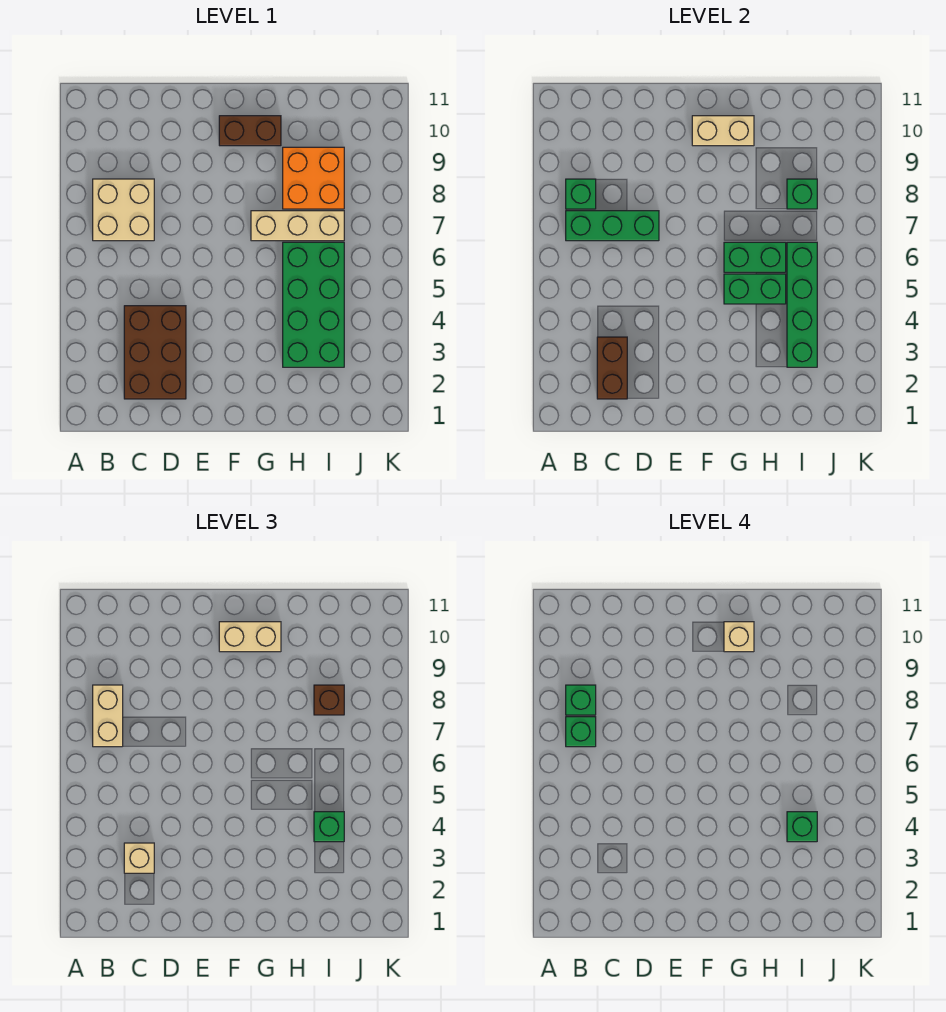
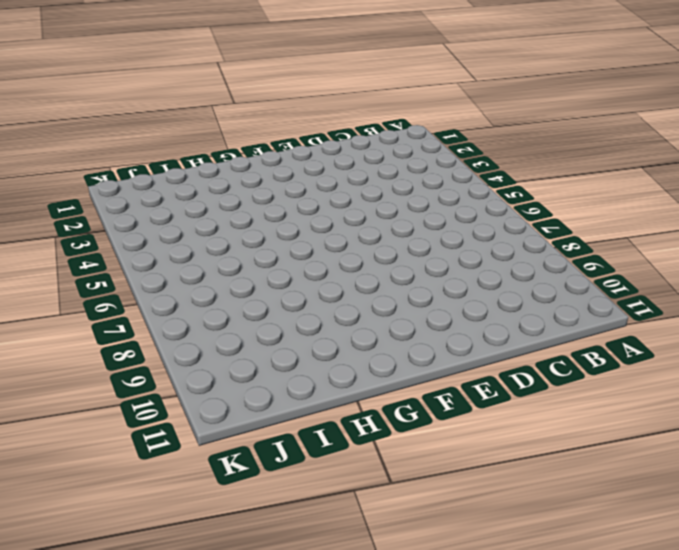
none -> tan 2x2 brick [93,179,154,241]
none -> brown 2x3 brick [124,306,186,399]
none -> brown 1x2 brick [219,116,281,146]

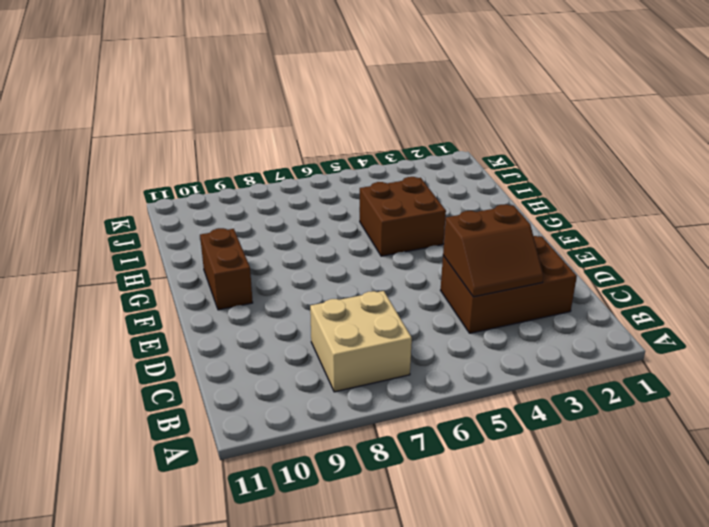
brown 2x2 slope [443,204,543,297] -> brown 1x2 brick [597,337,627,399]
brown 2x2 brick [360,177,446,256] -> green 2x4 brick [283,242,344,367]
none -> tan 1x3 brick [251,211,344,241]
none -> orange 2x2 brick [283,147,344,209]
none -> green 1x3 brick [566,211,659,241]

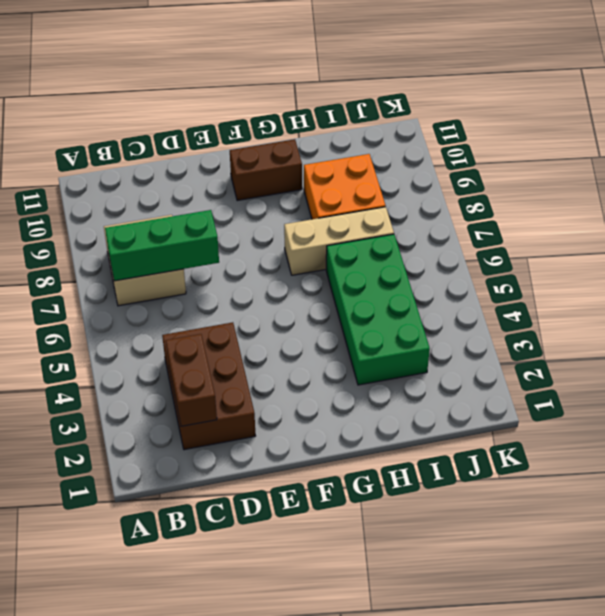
none -> green 1x1 brick [566,179,596,209]
none -> tan 1x2 brick [692,116,754,146]
none -> green 1x2 brick [724,274,786,304]

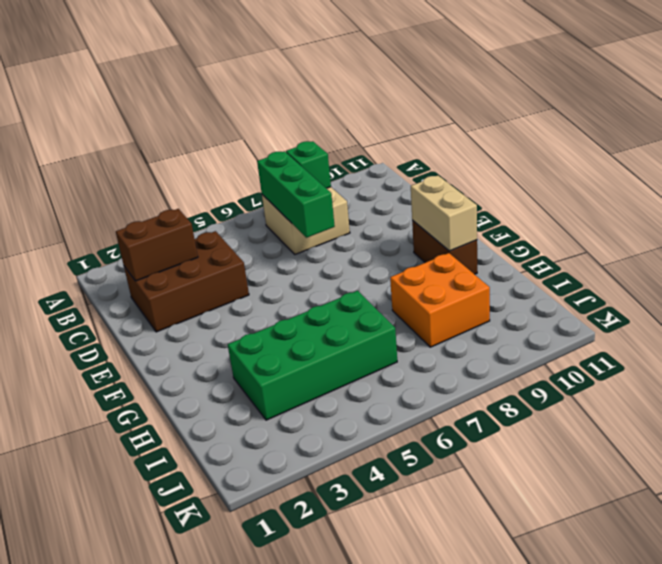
none -> tan 1x3 brick [251,211,344,241]
none -> green 1x2 brick [724,274,786,304]
none -> green 1x2 brick [724,242,786,272]

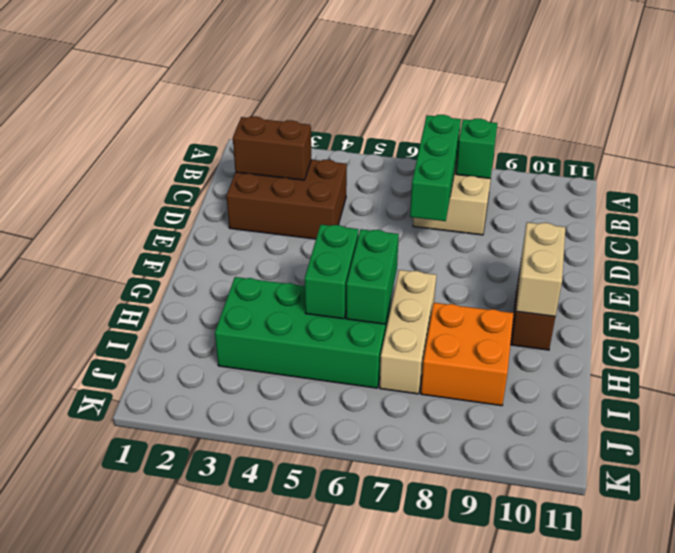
none -> green 1x4 brick [787,242,817,367]
none -> green 1x1 brick [787,179,817,209]
none -> tan 1x2 brick [93,685,123,747]

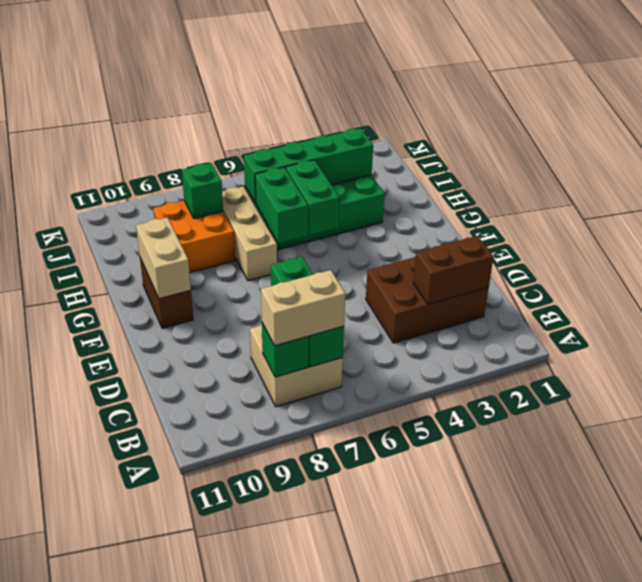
none -> tan 1x1 brick [124,843,154,873]
none -> tan 1x2 brick [219,622,281,652]
none -> green 1x1 brick [314,812,344,842]

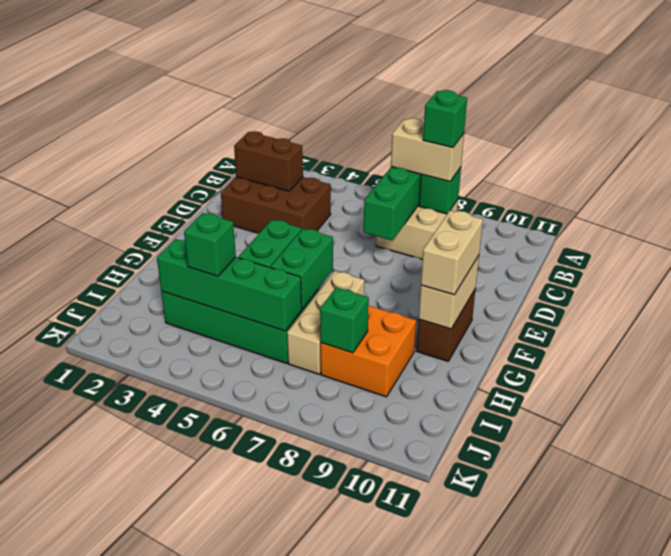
none -> tan 1x1 brick [124,843,154,873]
none -> brown 1x1 brick [314,685,344,715]
none -> green 1x1 brick [566,717,596,747]

